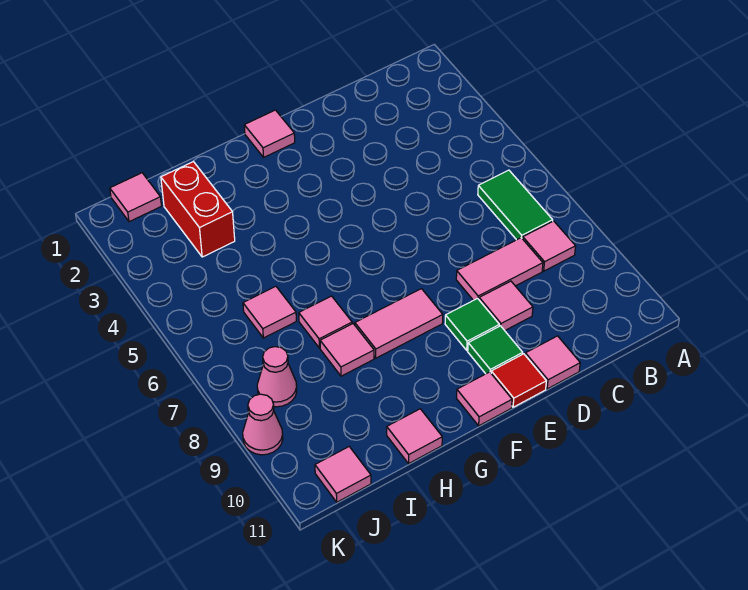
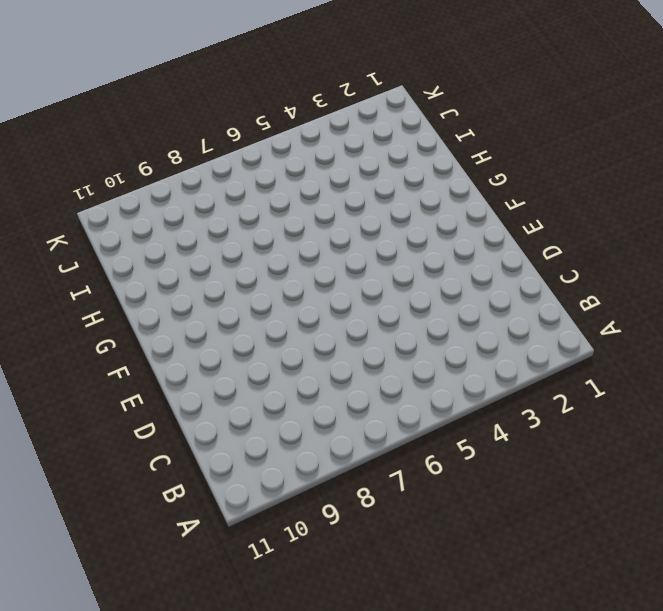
none -> green 1x2 tile [478,170,553,240]
none -> pink 1x1 tile [523,221,576,271]
none -> pink 1x2 tile [456,238,543,300]

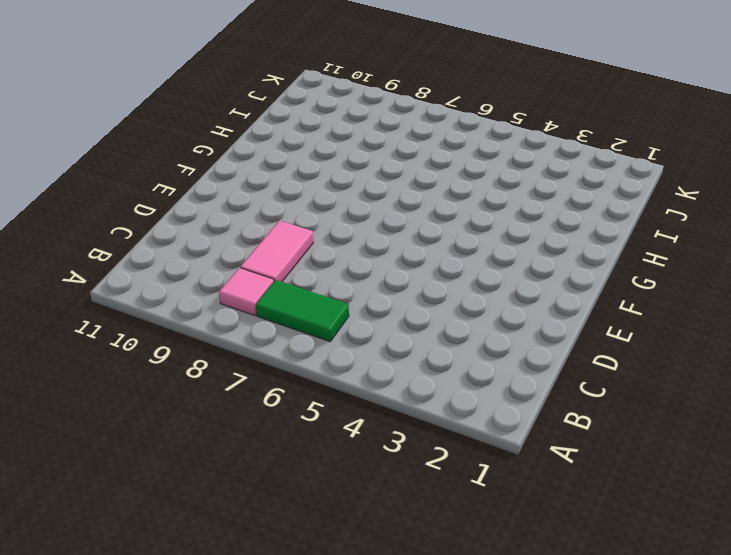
none -> pink 1x1 tile [479,281,533,330]
none -> pink 1x1 tile [525,336,580,389]
none -> green 1x1 tile [445,299,499,350]

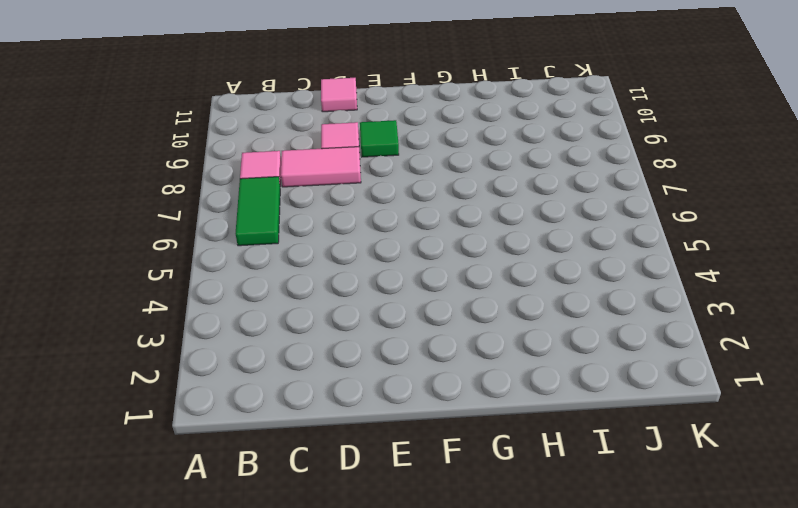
none -> green 1x1 tile [468,326,523,374]
none -> red 1x1 tile [491,354,546,407]
none -> pink 1x1 tile [244,110,295,157]

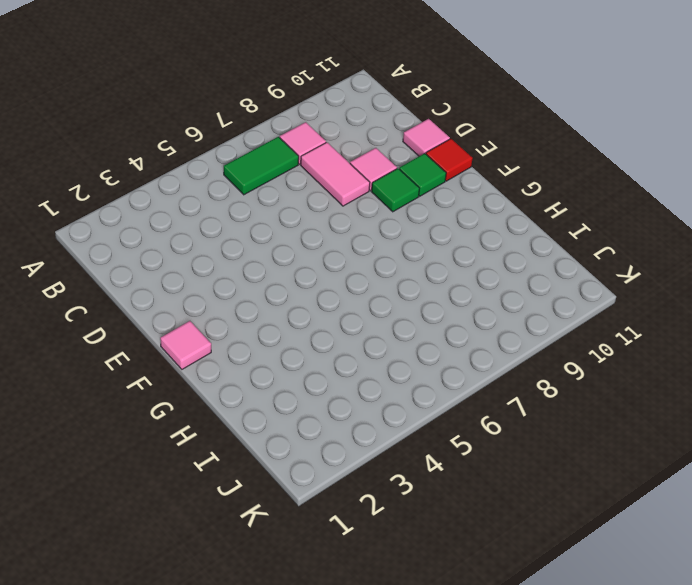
none -> pink 1x2 tile [355,289,443,358]
none -> pink 1x1 tile [456,372,512,426]
none -> pink 1x1 tile [299,296,352,348]

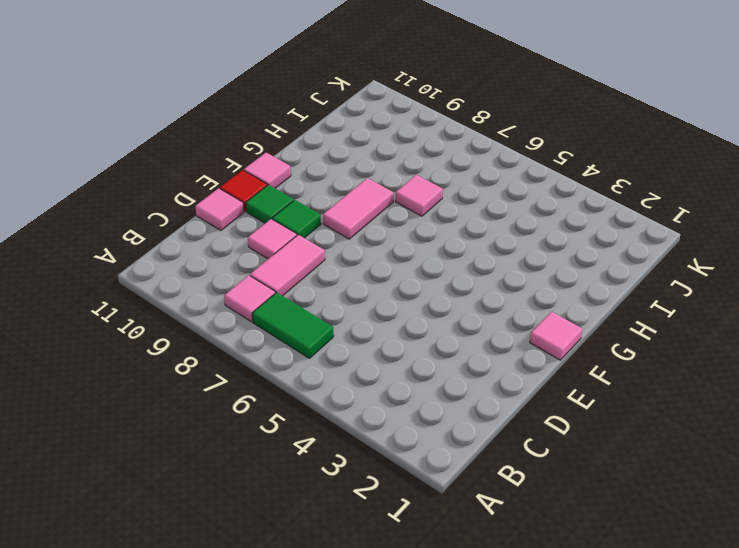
none -> pink 1x1 tile [320,324,374,376]
none -> pink 1x1 tile [387,409,442,464]
none -> red 1x2 brick [161,162,235,257]

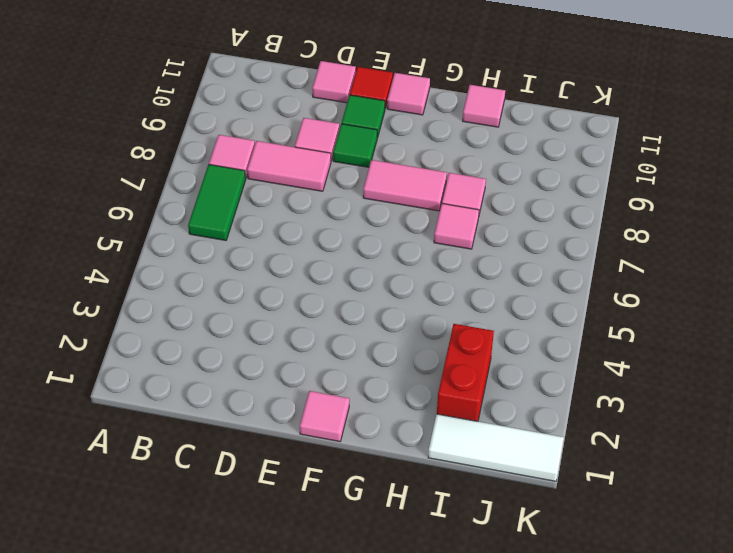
white 1x3 tile [428,414,564,481] -> pink 1x1 tile [110,173,161,222]
none -> pink 1x1 tile [243,286,296,338]
none -> pink 1x1 cone [257,347,297,407]
none -> pink 1x1 tile [315,447,371,502]

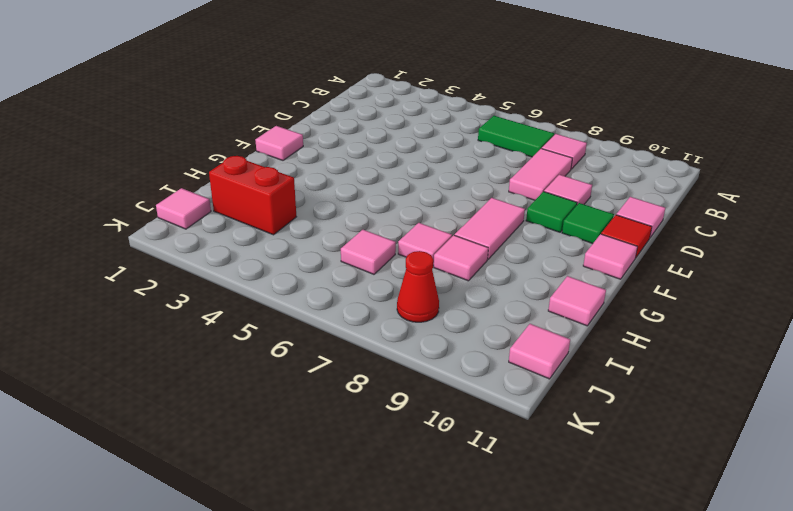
red 1x1 cone [397,251,439,322] -> pink 1x1 cone [257,347,297,407]
none -> pink 1x1 cone [243,394,283,455]

